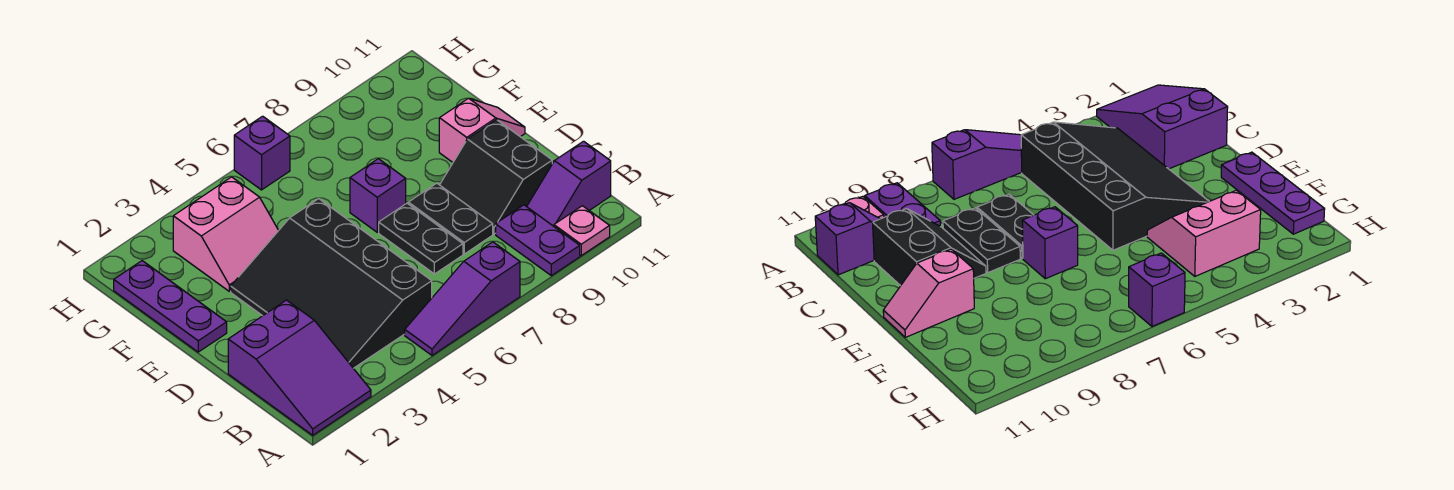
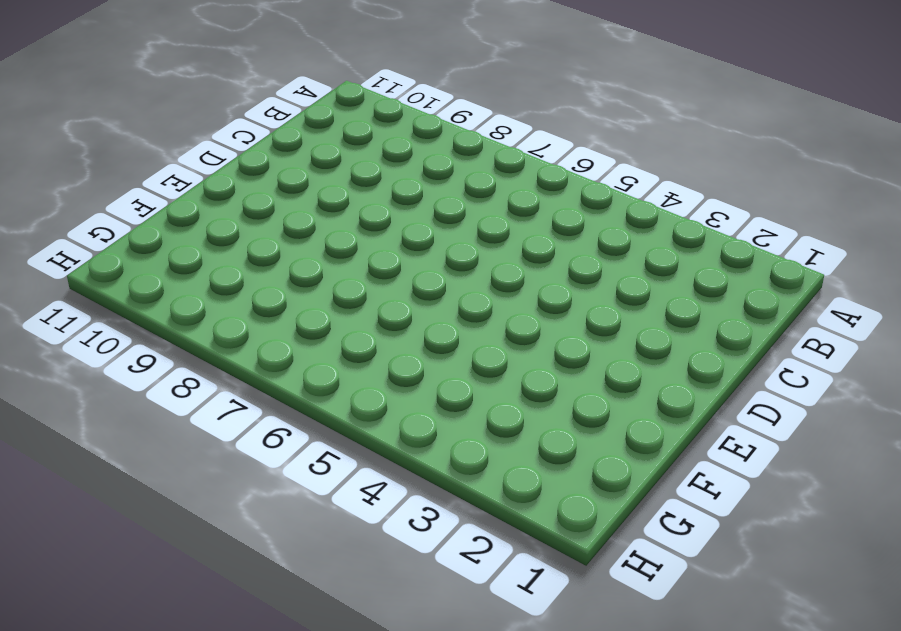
none -> purple 2x3 slope [228,300,371,435]
none -> purple 1x3 slope [405,242,520,355]
none -> purple 1x2 plate [496,205,580,276]

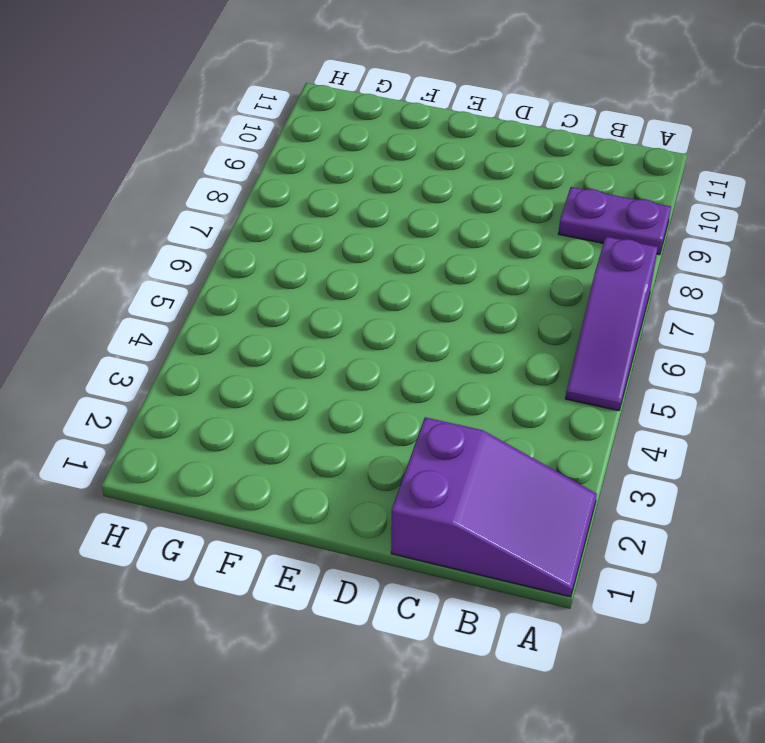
none -> pink 1x1 plate [554,206,610,256]
none -> black 3x4 slope [231,199,432,368]
none -> purple 1x2 slope [527,141,611,226]

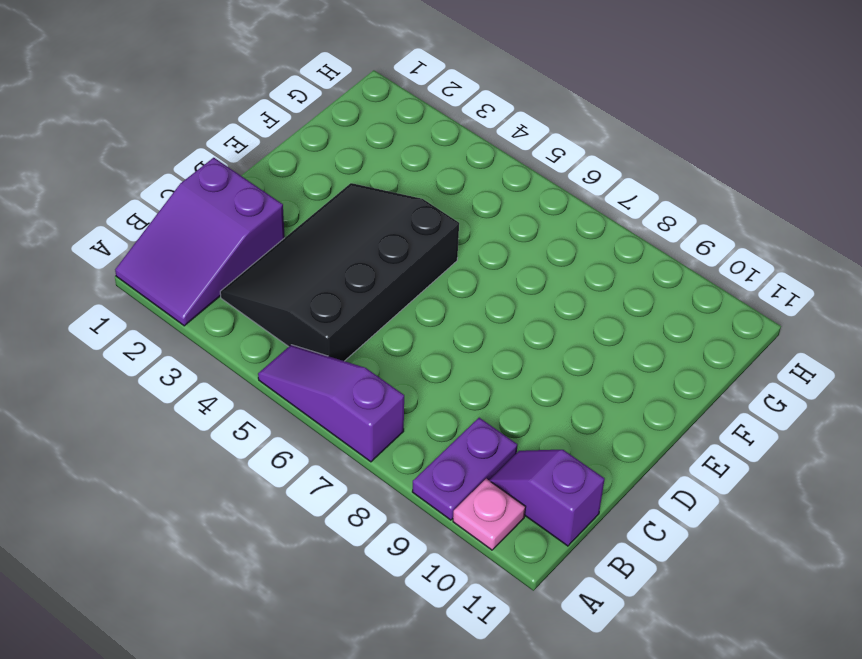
none -> black 1x2 plate [379,203,463,274]
none -> black 1x2 plate [408,183,493,254]
none -> black 2x2 slope [440,120,552,234]

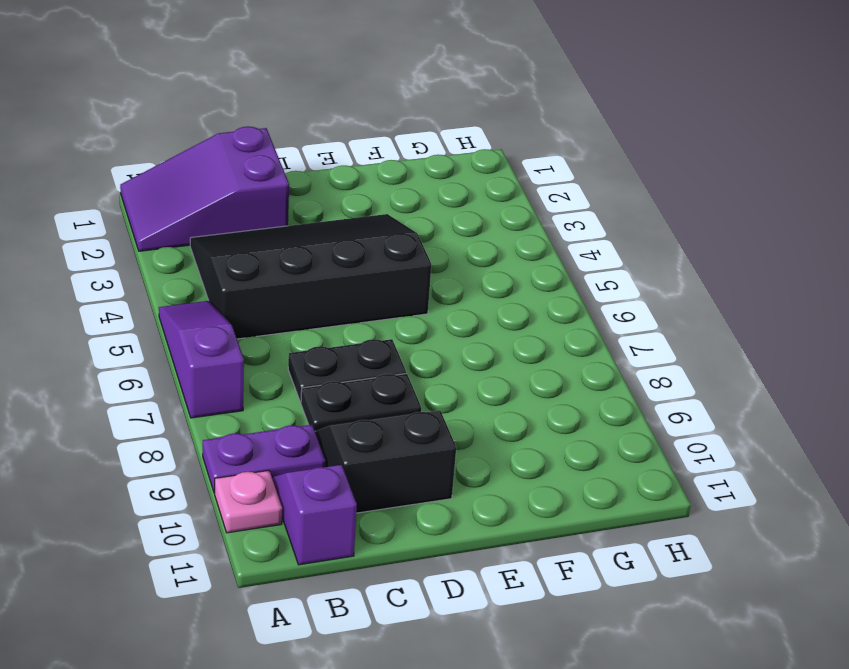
none -> purple 1x3 plate [114,261,227,352]
none -> purple 1x1 brick [350,159,406,232]
none -> pink 1x2 slope [439,98,525,162]

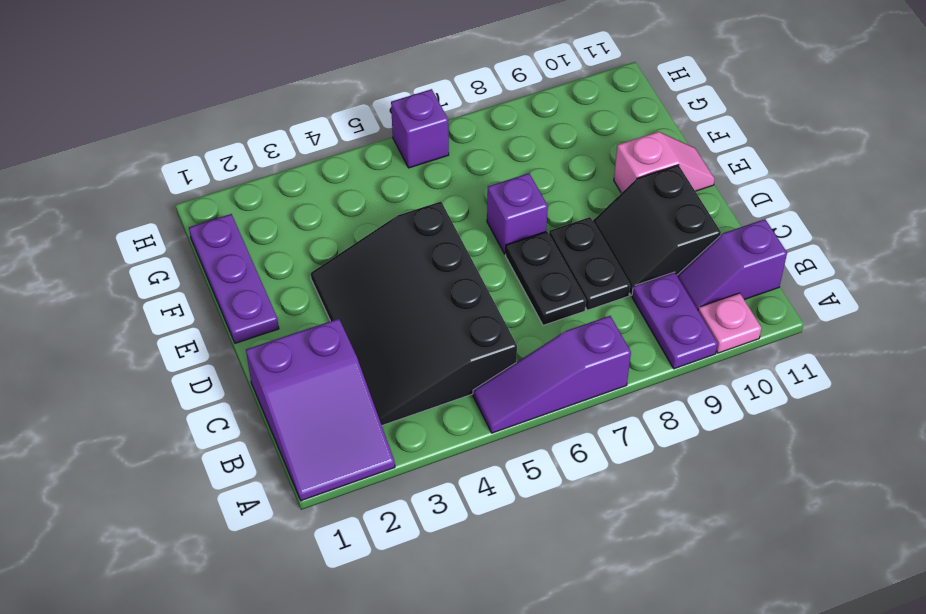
none -> pink 2x2 slope [173,177,279,291]

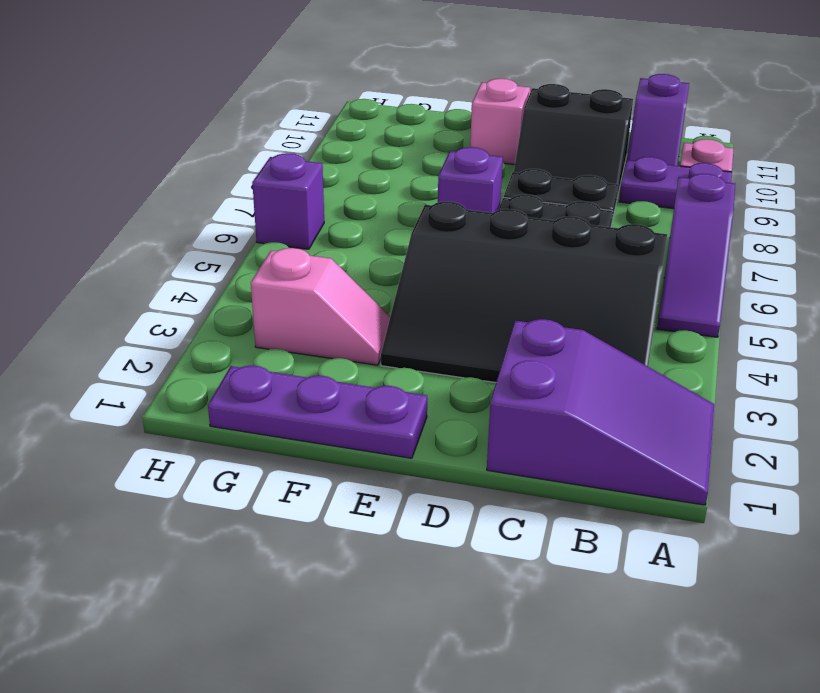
pink 1x2 slope [251,248,390,365] -> pink 2x2 slope [173,177,279,291]

